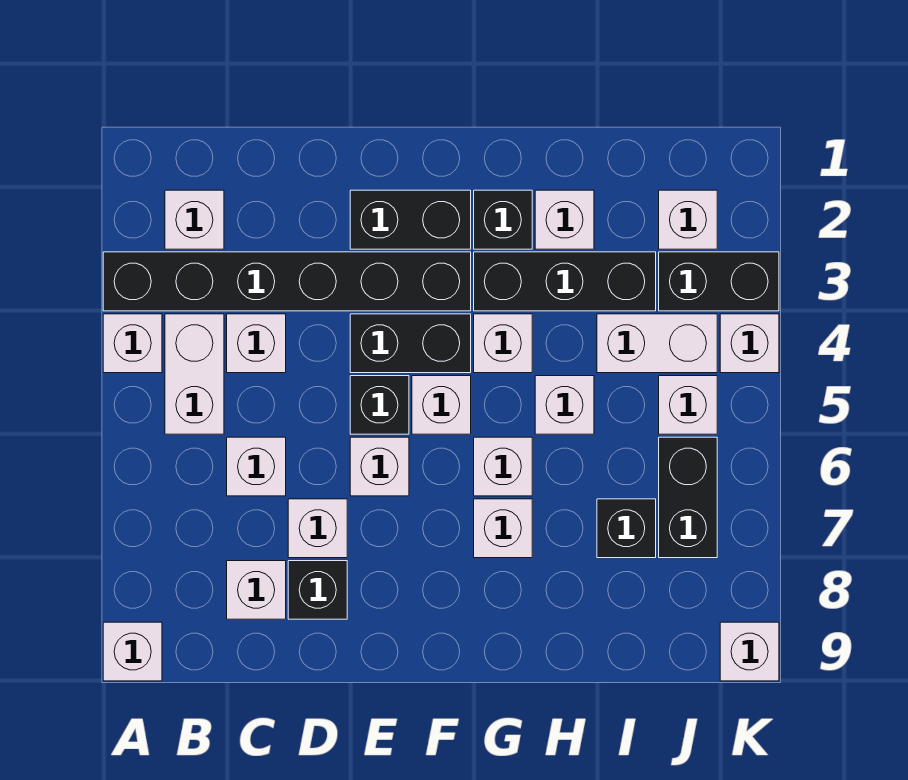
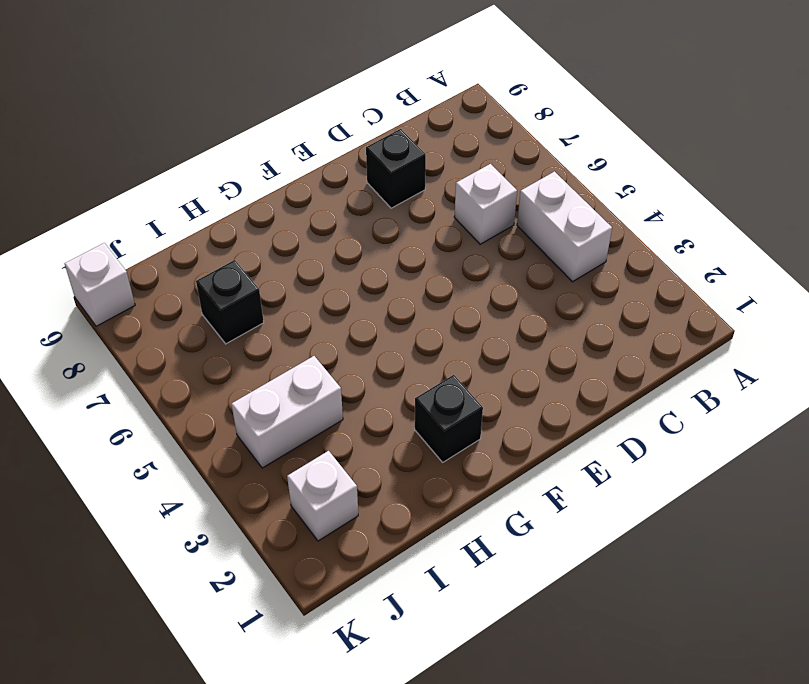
none -> black 1x6 brick [103,252,471,311]
none -> white 1x1 brick [103,314,162,373]
none -> white 1x1 brick [103,622,162,681]
none -> white 1x1 brick [165,190,224,249]

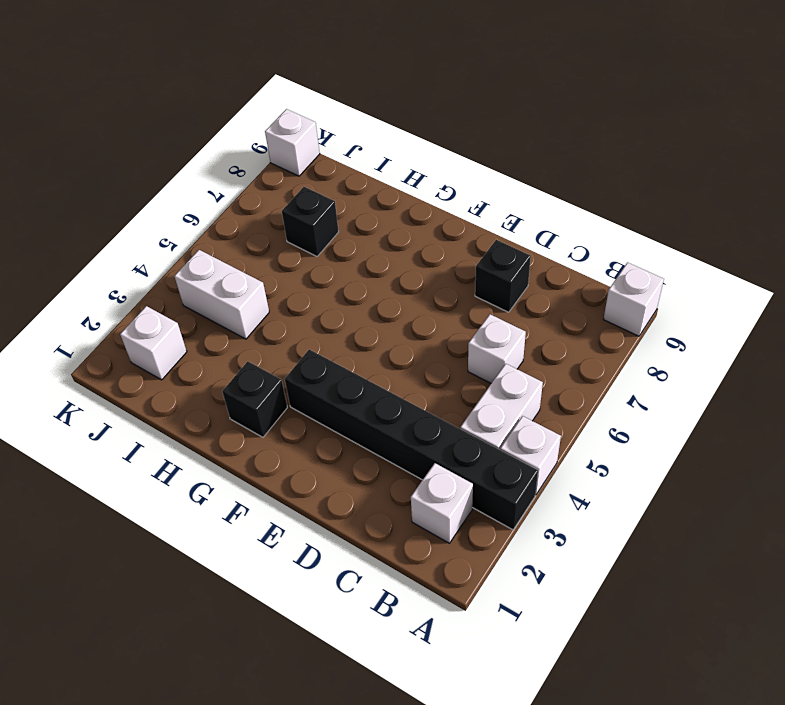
none -> white 1x1 brick [227,314,286,373]
none -> white 1x1 brick [227,561,286,619]
none -> white 1x1 brick [288,499,347,558]
none -> black 1x2 brick [350,190,471,249]

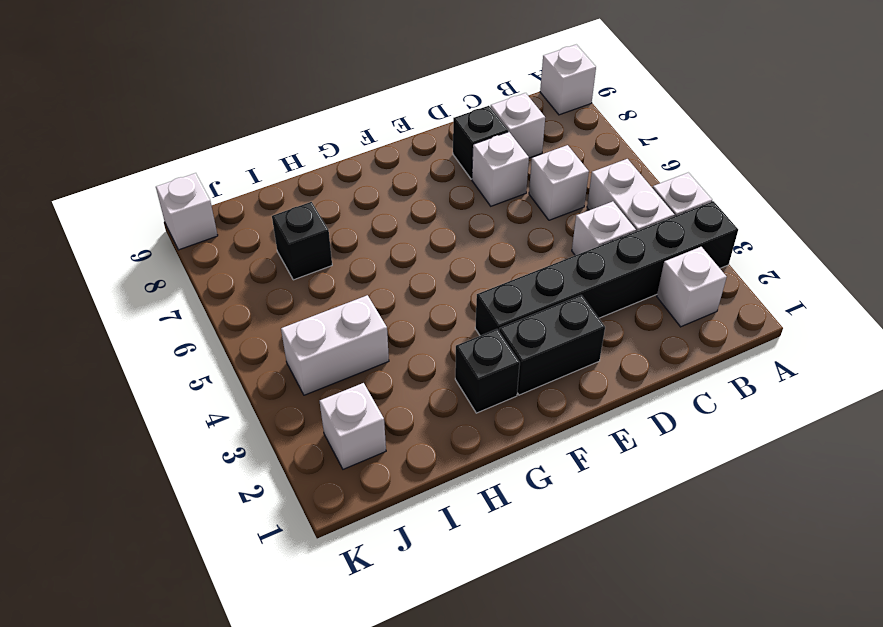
none -> black 1x2 brick [350,314,471,373]
none -> black 1x1 brick [350,376,409,434]
none -> white 1x1 brick [350,437,409,496]
none -> white 1x1 brick [412,376,471,434]

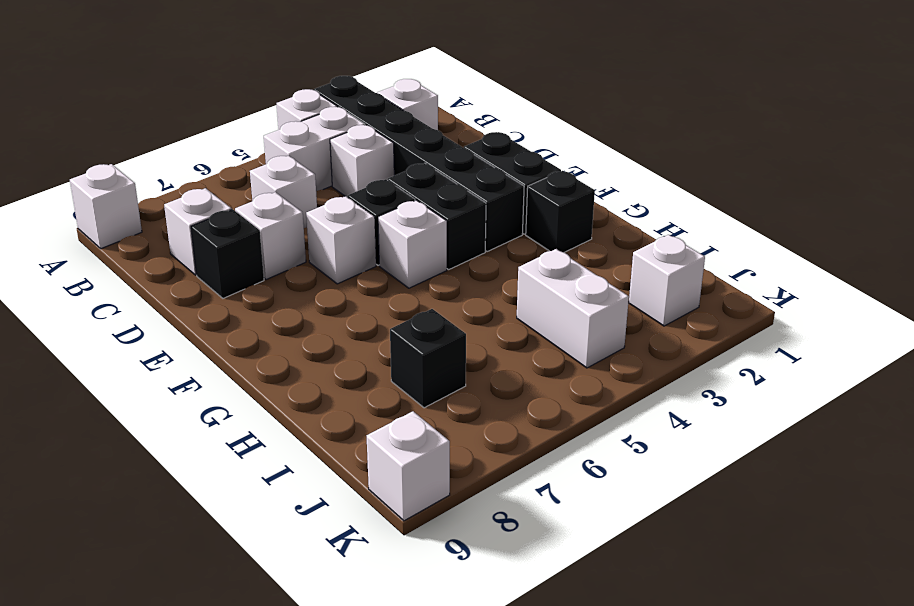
none -> black 1x3 brick [474,252,656,311]
none -> white 1x1 brick [474,314,532,373]
none -> white 1x1 brick [474,437,532,496]
none -> white 1x1 brick [474,499,532,558]

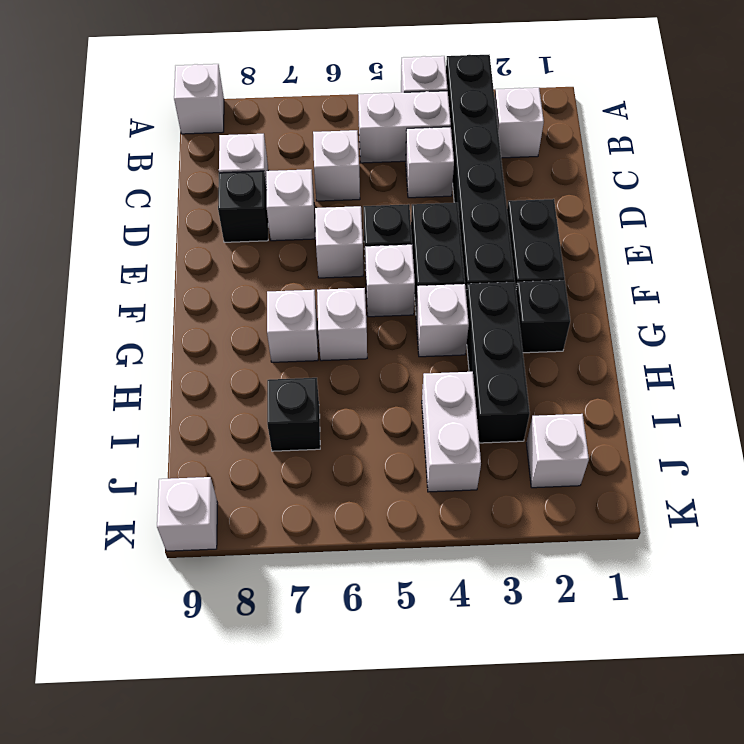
none -> white 1x1 brick [535,190,594,249]
none -> white 1x1 brick [535,376,594,434]
none -> black 1x2 brick [659,252,779,311]
none -> white 1x1 brick [659,376,717,434]

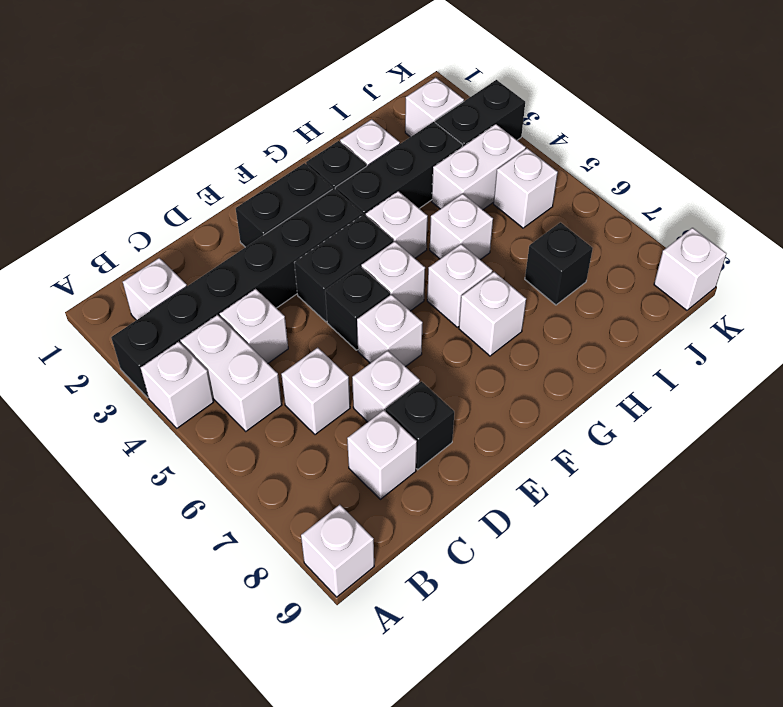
none -> black 1x2 brick [659,437,717,558]
none -> white 1x1 brick [720,314,779,373]

